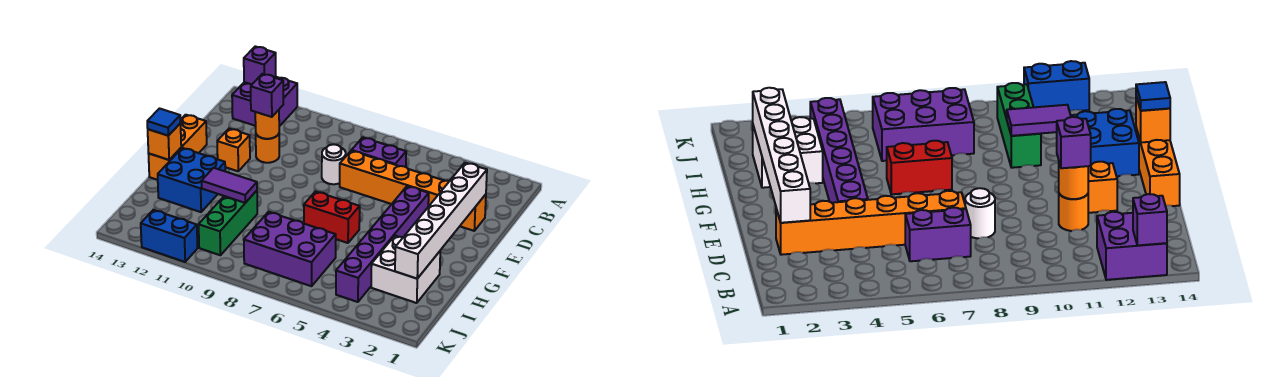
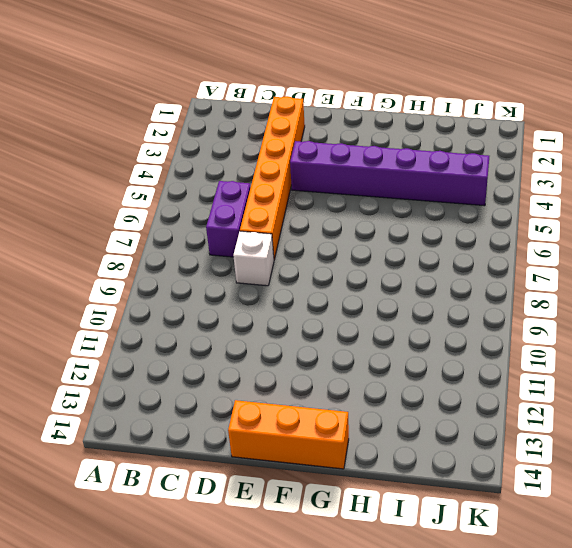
white 1x1 brick [233,231,274,286] -> white 1x1 round brick [322,144,346,184]
none -> purple 2x2 brick [232,77,297,126]
none -> orange 1x1 round brick [256,134,279,163]
none -> orange 1x1 brick [217,129,250,171]

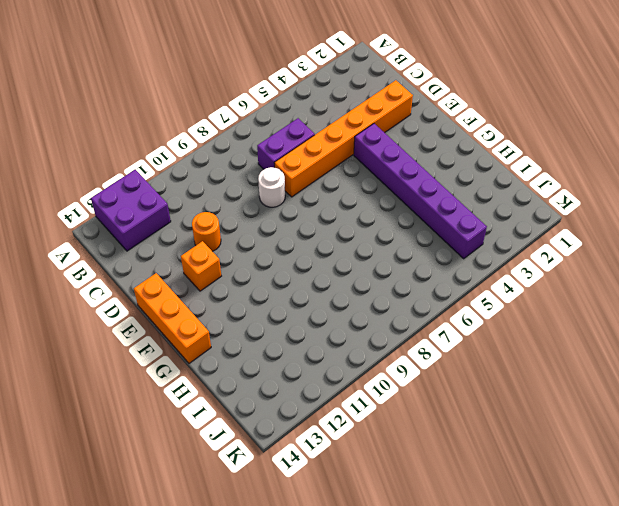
none -> red 1x2 brick [304,192,360,243]
none -> blue 2x2 brick [158,148,225,212]
none -> white 2x2 brick [371,236,440,303]

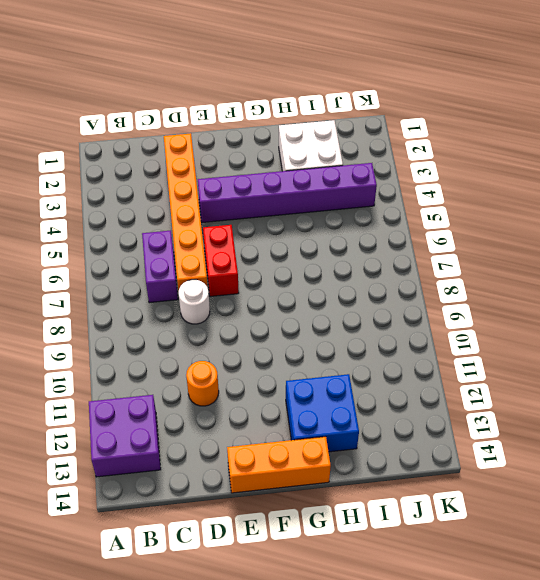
red 1x2 brick [203,225,239,296] -> red 1x2 brick moved to [304,192,360,243]
none -> orange 1x1 brick [217,129,250,171]
none -> green 1x3 brick [199,191,257,255]
none -> purple 2x3 brick [244,212,336,286]

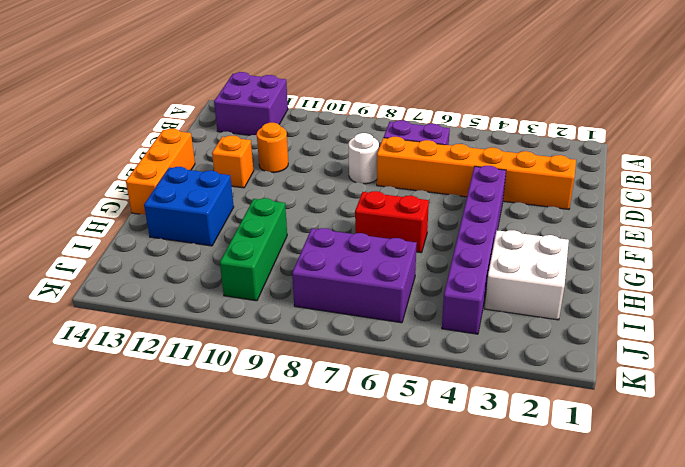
none -> blue 1x2 brick [141,210,198,262]
none -> purple 1x1 brick [244,46,276,84]
none -> white 1x6 brick [395,163,487,279]

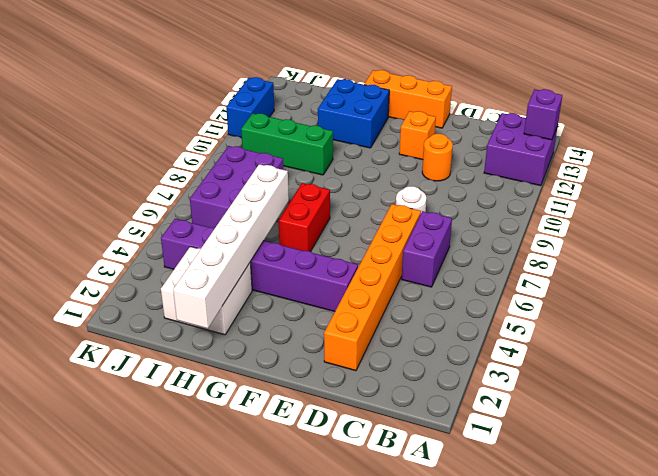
white 1x6 brick [173,164,289,329] -> white 1x6 brick turned to [395,163,487,279]
none -> orange 1x1 round brick [255,110,279,139]
none -> orange 1x1 brick [148,124,181,160]
none -> purple 1x2 tile [201,168,257,203]

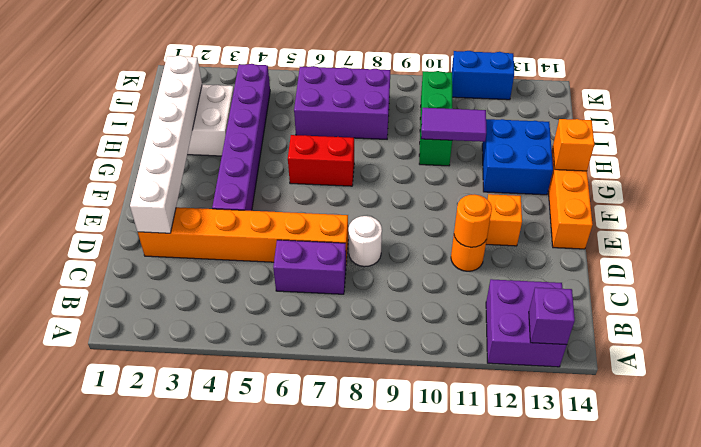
none -> purple 1x1 brick [251,74,283,117]
none -> blue 1x1 tile [147,109,180,136]

